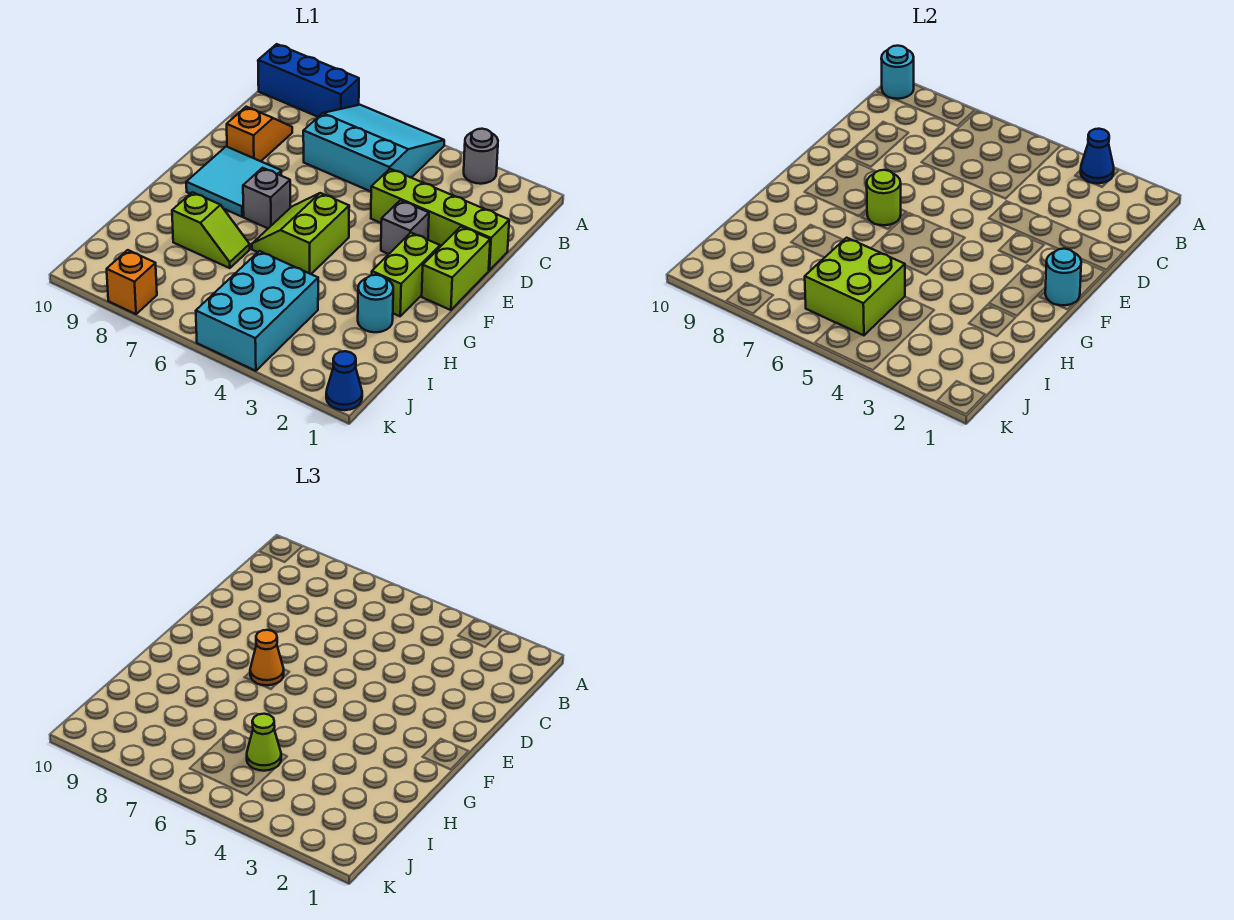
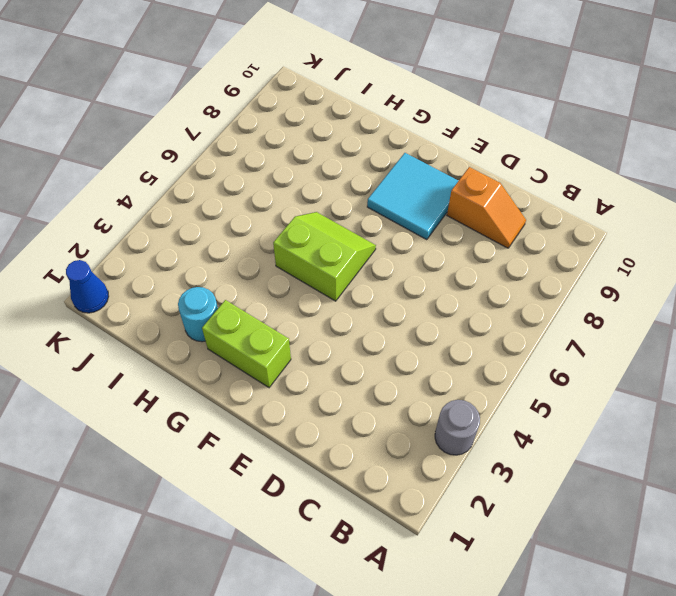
none -> cyan 3x3 slope [303,105,444,191]
none -> blue 1x3 brick [258,44,359,117]
none -> lime 1x4 brick [371,169,509,270]

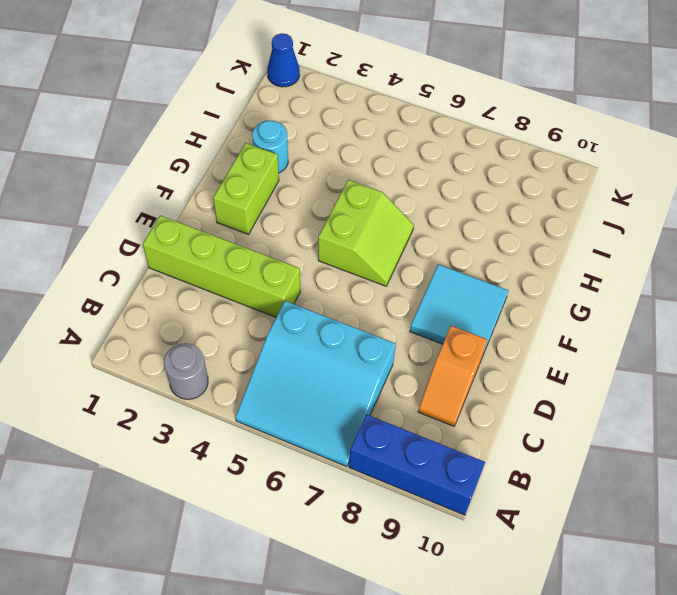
none -> lime 1x2 brick [422,227,490,310]
none -> grey 1x1 brick [381,200,429,254]
none -> grey 1x1 brick [243,168,290,228]

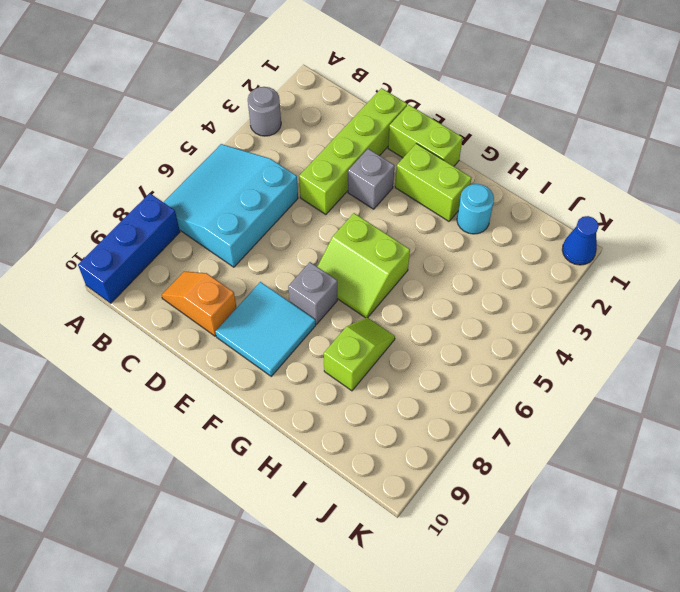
none -> cyan 2x3 brick [196,251,318,371]
none -> orange 1x1 brick [107,250,157,314]
none -> blue 1x1 cone [1081,129,1114,183]

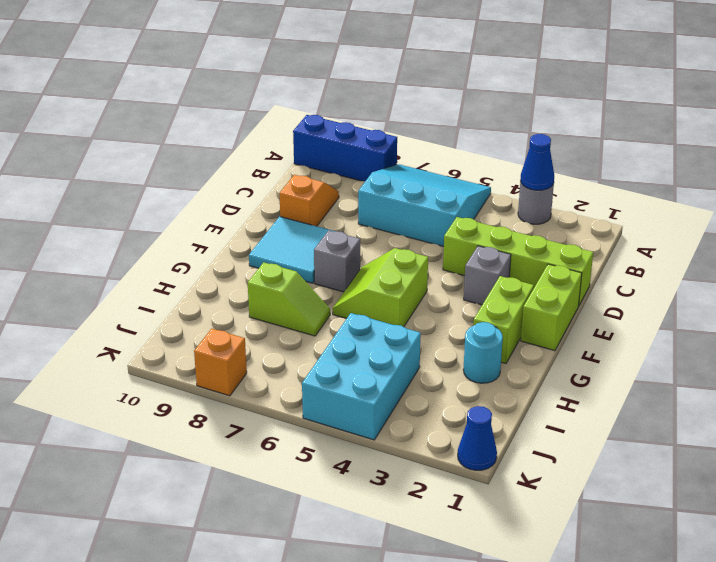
none -> cyan 1x1 round brick [881,46,914,99]
none -> cyan 1x1 round brick [1045,249,1081,305]
none -> lime 1x1 round brick [867,170,901,225]

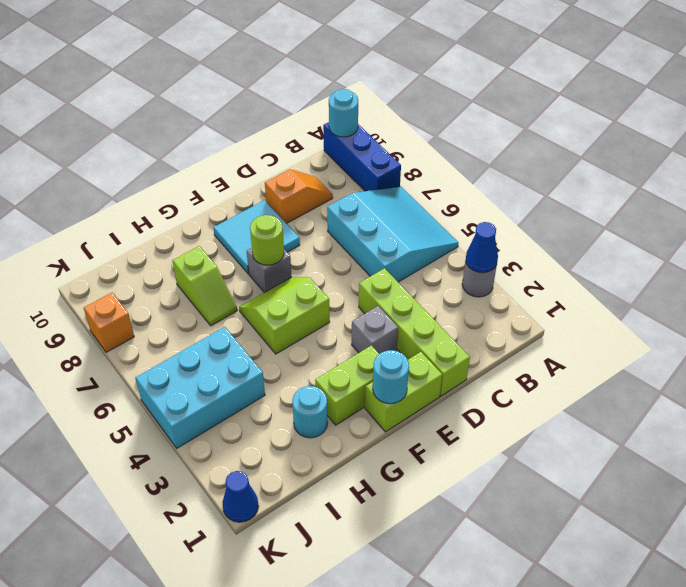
none -> lime 2x2 brick [805,238,905,335]
none -> orange 1x1 cone [250,630,284,685]
none -> lime 1x1 cone [247,714,281,771]

